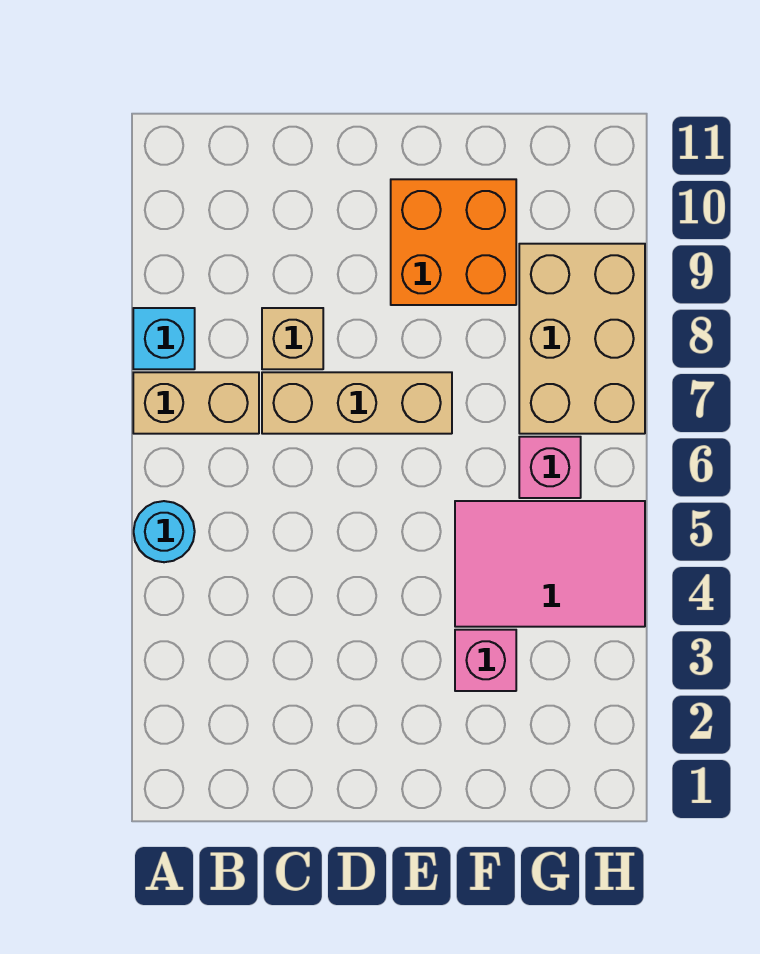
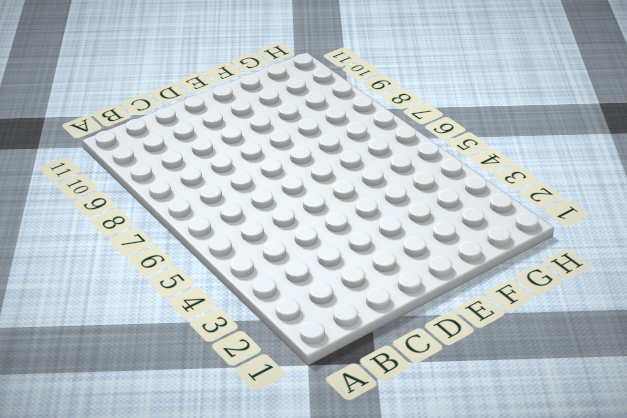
none -> cyan 1x1 round brick [134,501,195,562]
none -> tan 1x2 brick [133,372,259,434]

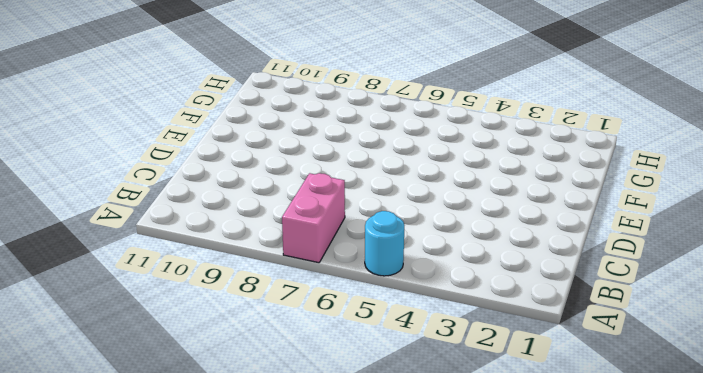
pink 1x2 brick [282,173,345,263] -> tan 1x2 brick [133,372,259,434]
none -> cyan 1x1 brick [133,308,195,369]
none -> tan 1x3 brick [262,372,452,434]

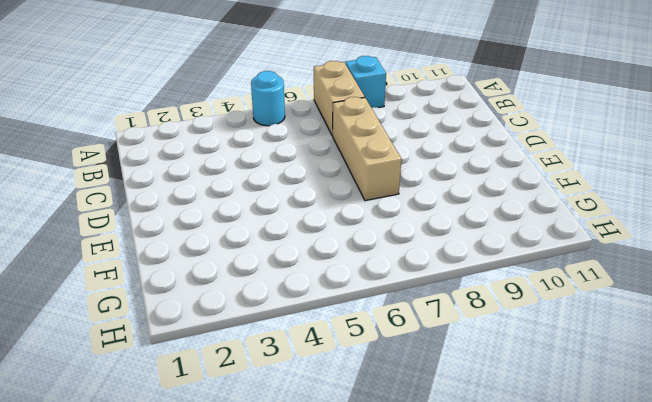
none -> tan 1x1 brick [262,308,323,369]
none -> orange 2x2 brick [391,179,516,305]

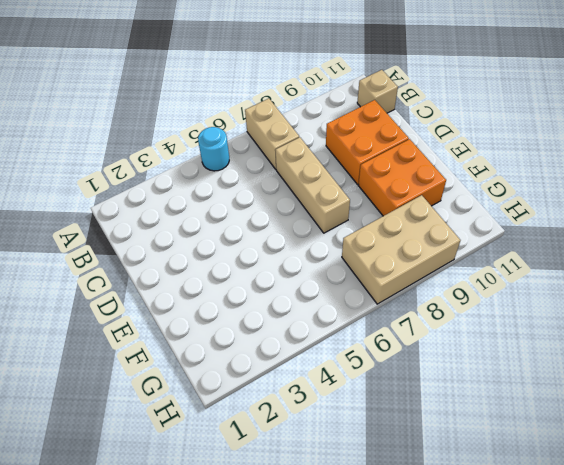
tan 1x1 brick [357,70,398,113] -> tan 1x1 brick moved to [262,308,323,369]
orange 2x2 brick [326,100,409,184] -> none
none -> cyan 1x1 brick [133,308,195,369]
none -> pink 1x1 brick [455,630,516,691]

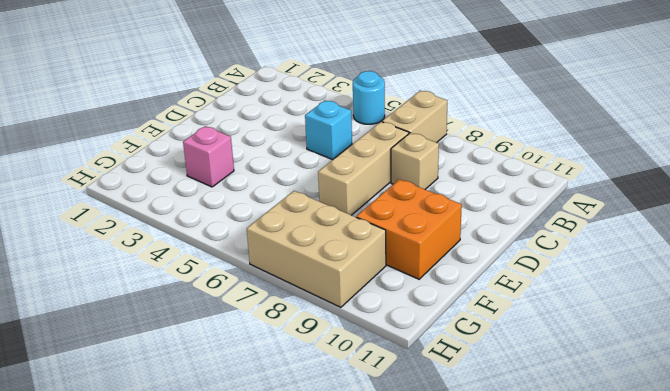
cyan 1x1 brick [305,101,352,159] -> cyan 1x1 brick moved to [133,308,195,369]
none -> pink 2x3 tile [455,501,645,627]
none -> pink 1x1 brick [519,437,581,498]

